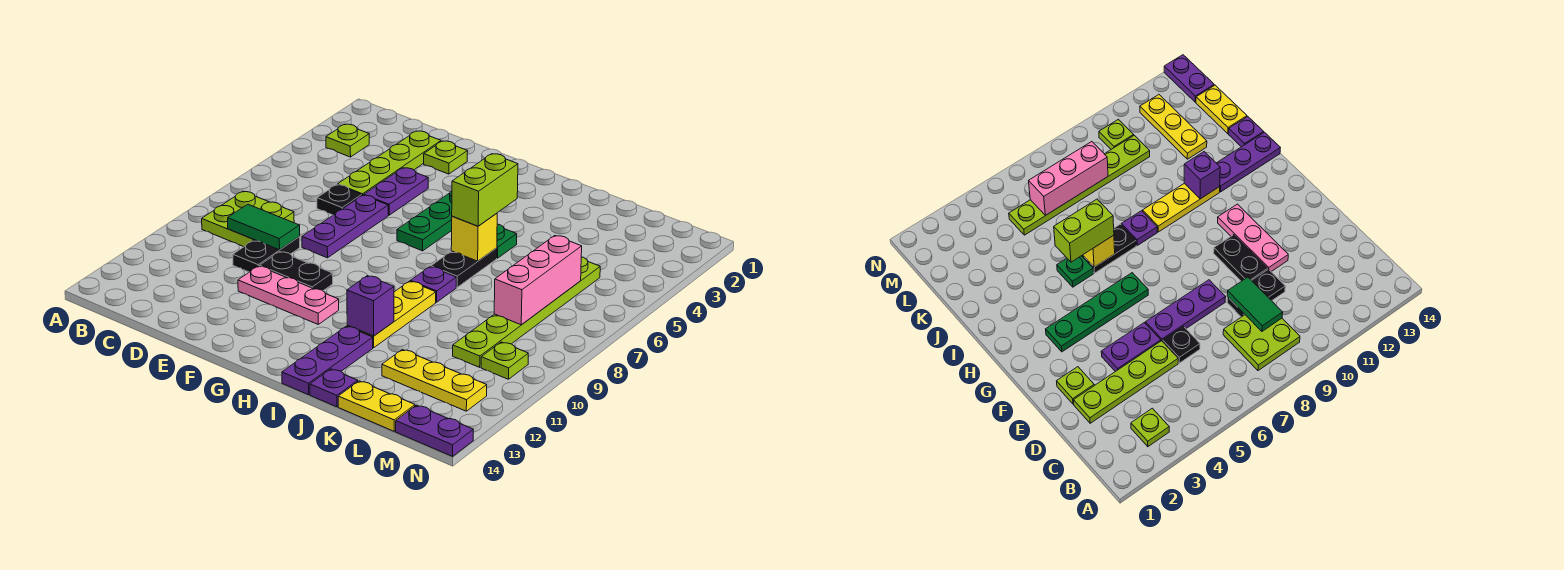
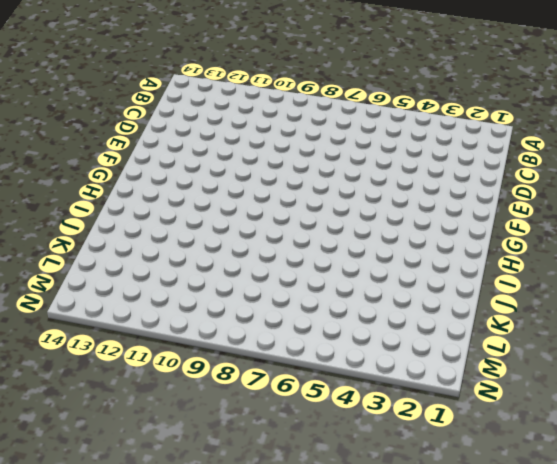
none -> lime 1x1 plate [326,124,369,157]
none -> lime 2x2 plate [202,191,294,247]
none -> lime 1x4 plate [337,131,441,195]

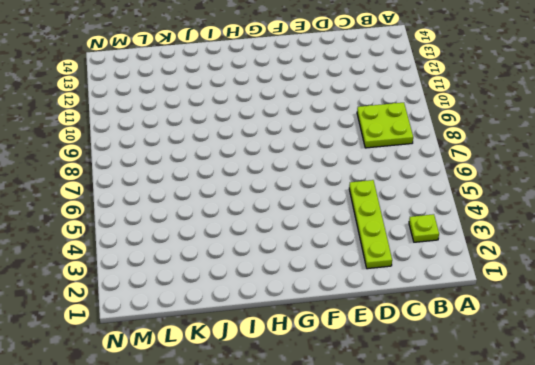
none -> black 1x1 plate [317,185,362,215]
none -> black 1x2 plate [233,237,300,272]
none -> lime 1x1 plate [424,141,468,174]

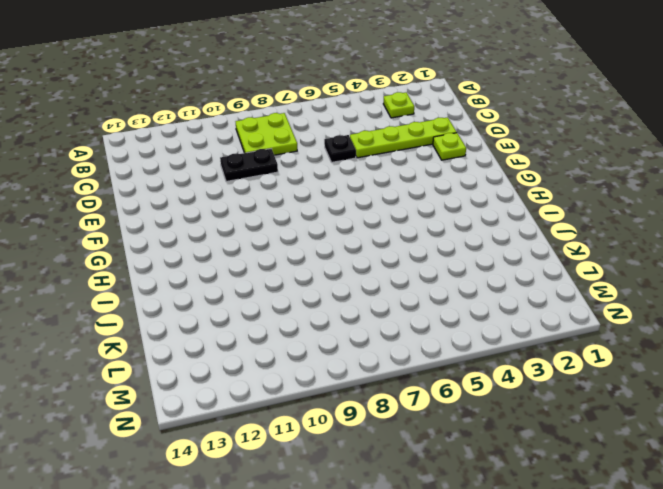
none -> purple 1x2 plate [364,168,428,215]
none -> purple 1x3 plate [302,195,388,258]
none -> black 1x2 plate [260,252,333,291]

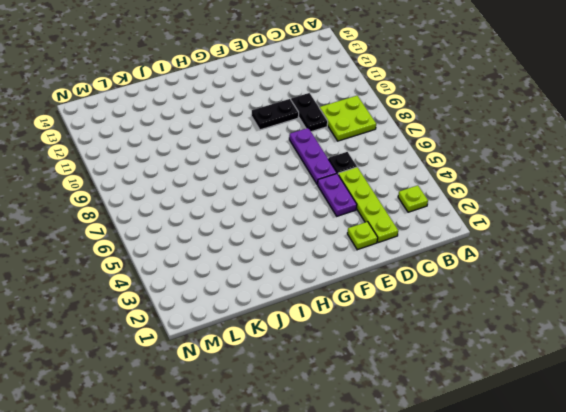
none -> pink 1x3 plate [238,266,339,324]
none -> green 1x4 plate [397,191,452,251]
none -> green 1x1 plate [497,224,517,258]

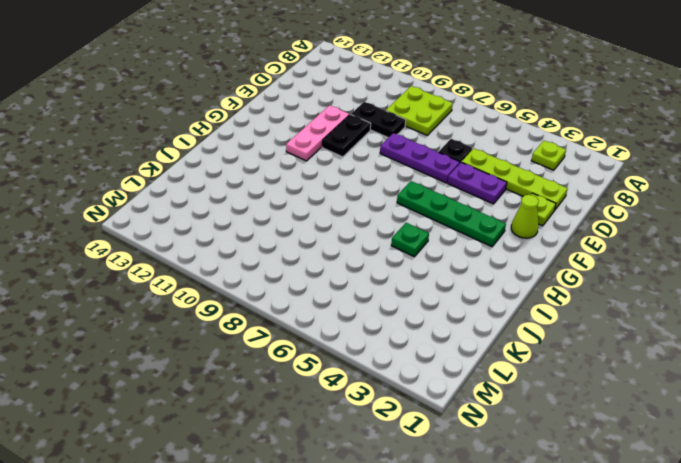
lime 1x1 cone [511,195,539,238] -> none
none -> black 1x2 plate [431,248,497,287]
none -> purple 1x1 plate [410,267,456,302]
none -> yellow 1x3 plate [347,281,436,348]

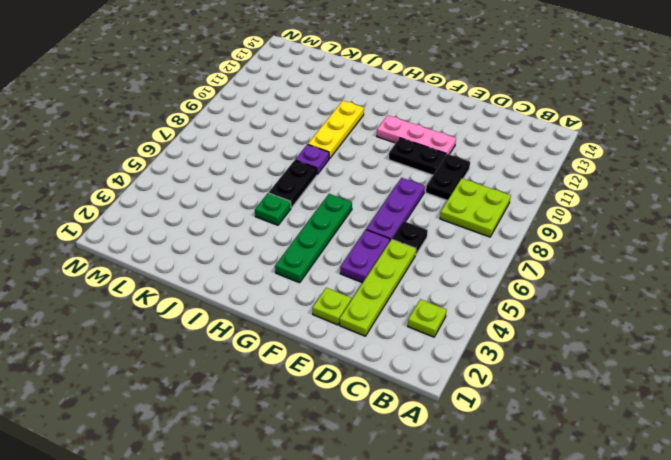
none -> purple 1x3 plate [282,326,373,395]
none -> purple 1x1 plate [310,369,358,407]
none -> yellow 1x3 plate [382,350,487,411]

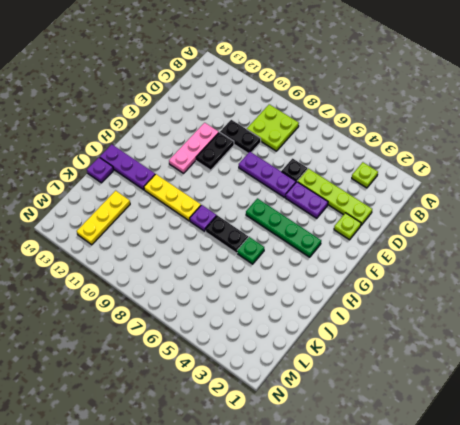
none -> yellow 1x2 plate [338,381,415,431]
none -> lime 1x6 plate [453,257,600,367]
none -> lime 1x1 plate [481,342,528,379]

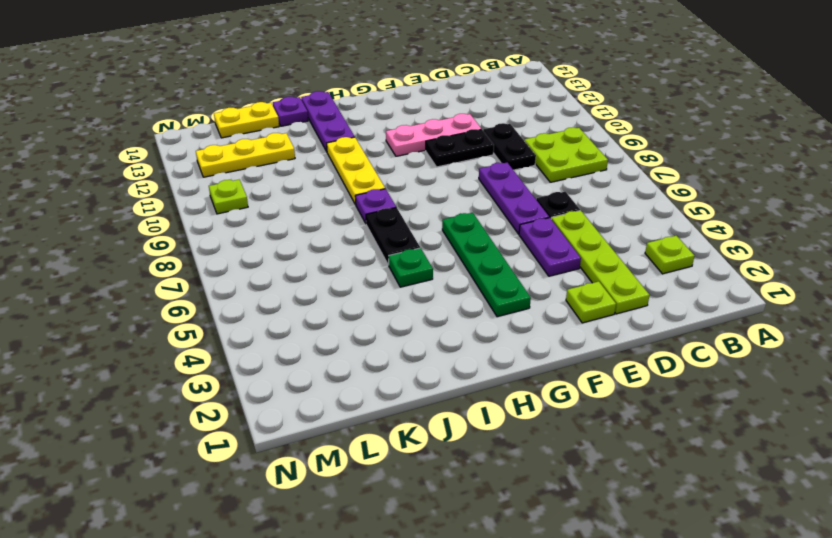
none -> lime 1x6 plate [453,257,600,367]
none -> purple 1x2 plate [396,405,473,456]
none -> green 1x2 tile [228,204,300,250]

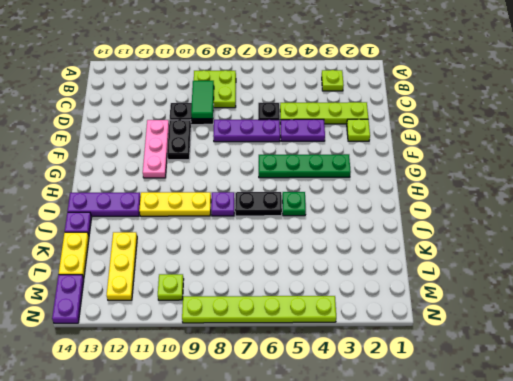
lime 1x6 plate [182,296,336,323] -> lime 1x6 plate moved to [453,257,600,367]
none -> yellow 1x1 brick [451,213,497,261]
none -> purple 1x1 brick [347,276,394,336]
none -> pink 1x3 brick [494,236,582,325]

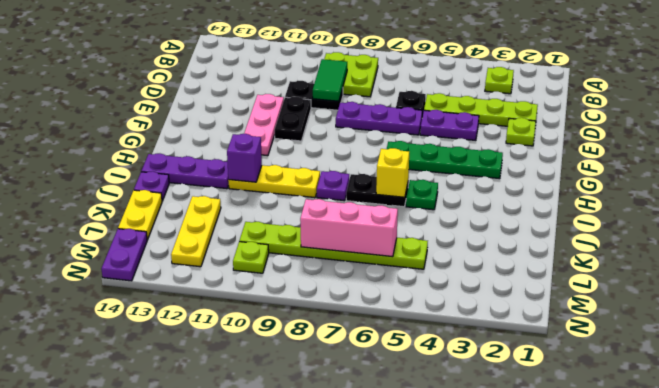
none -> lime 1x2 brick [452,154,518,226]

